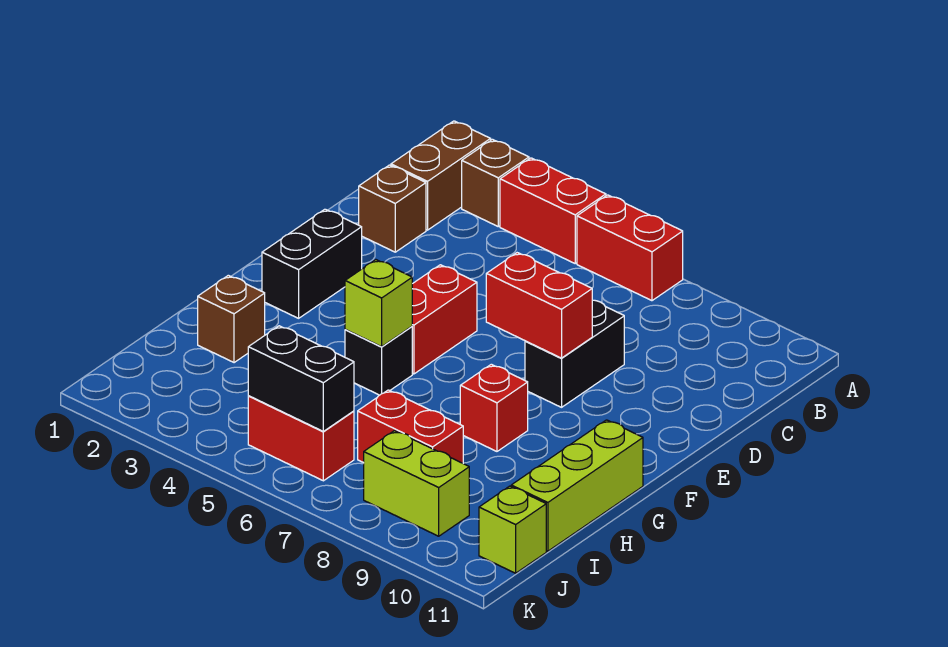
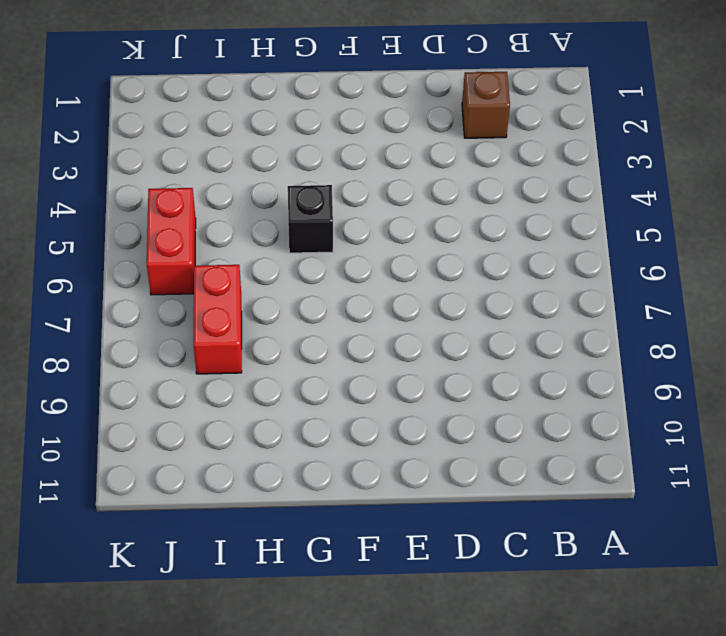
none -> brown 1x2 brick [391,121,491,230]
none -> brown 1x1 brick [462,139,529,226]
none -> red 1x2 brick [500,158,606,263]

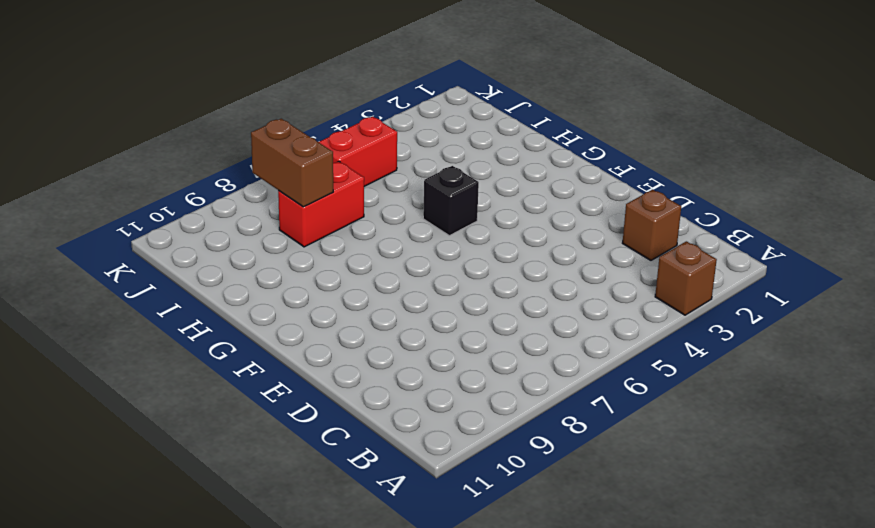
brown 1x2 brick [251,119,333,207] -> brown 1x2 brick moved to [391,121,491,230]
none -> red 1x2 brick [500,158,606,263]
none -> red 1x2 brick [577,195,683,301]
none -> black 1x2 brick [525,300,624,407]

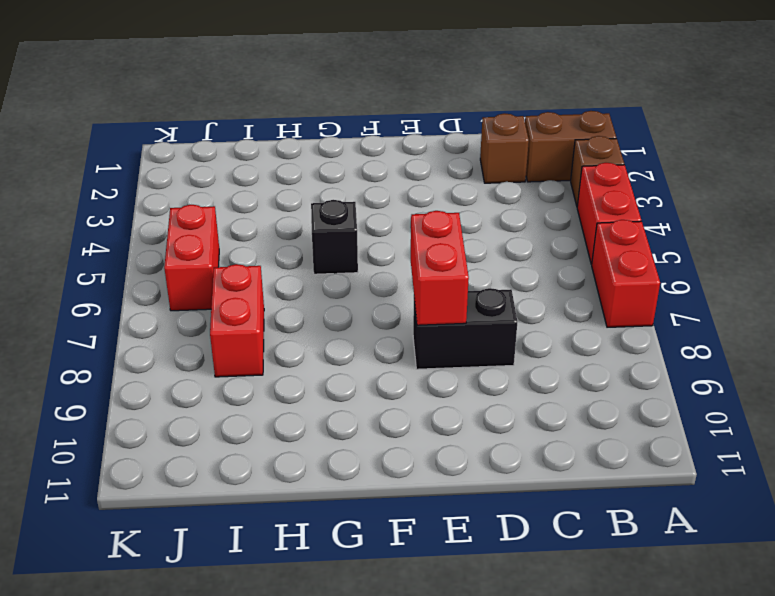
none -> black 1x2 brick [262,209,362,318]
none -> red 1x2 brick [412,265,477,374]
none -> red 1x1 brick [460,364,528,451]

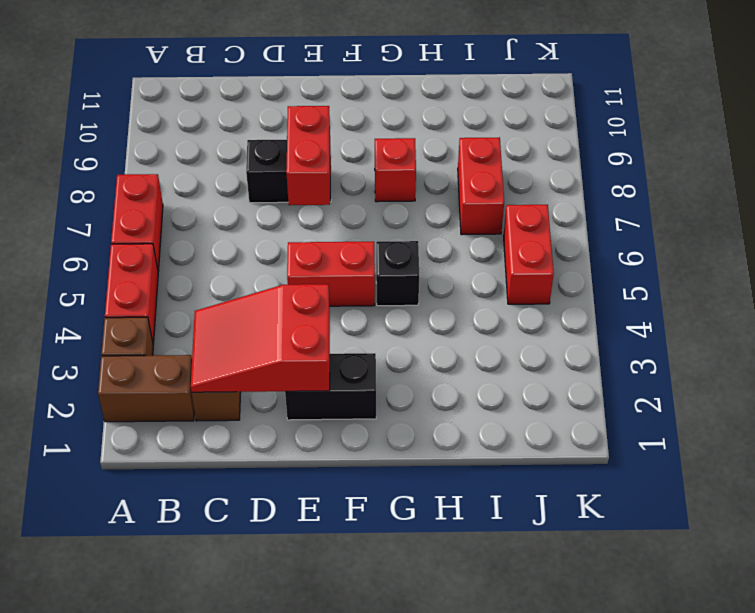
red 2x3 slope [191,284,330,392] -> none
none -> lime 1x3 brick [511,420,643,551]
none -> brown 1x1 brick [198,275,265,363]
none -> lime 1x2 brick [364,431,469,536]

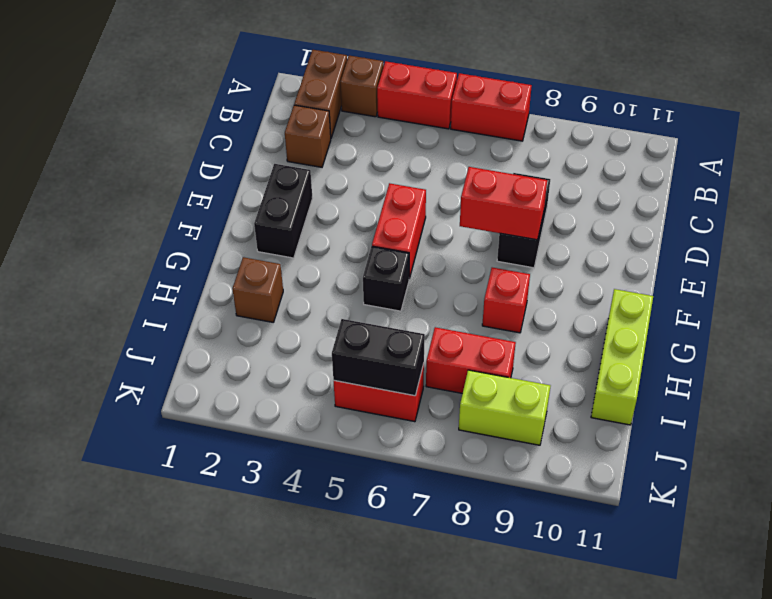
none -> lime 1x1 brick [479,486,546,573]
none -> lime 1x1 brick [345,260,412,347]

